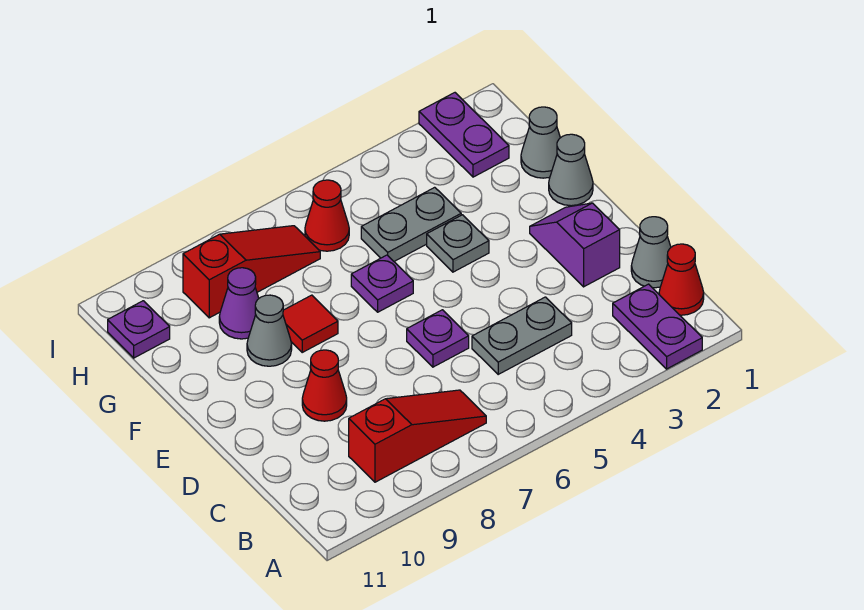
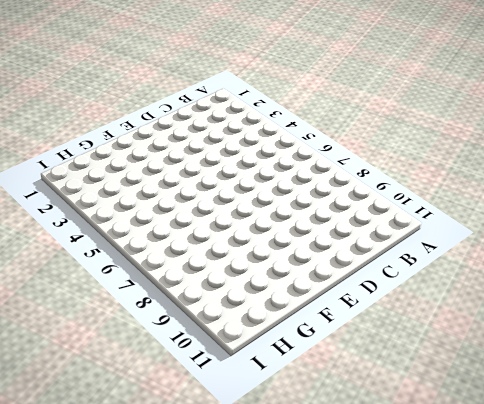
none -> purple 1x2 plate [613,284,702,369]
none -> red 1x1 cone [659,244,704,315]
none -> red 1x3 slope [349,390,486,482]

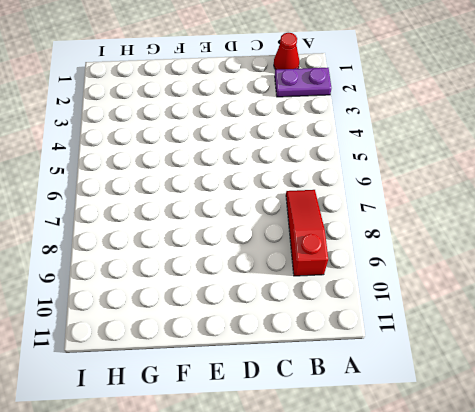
none -> grey 1x1 cone [631,217,671,288]
none -> grey 1x2 plate [472,297,572,374]
none -> purple 1x2 slope [530,203,620,287]

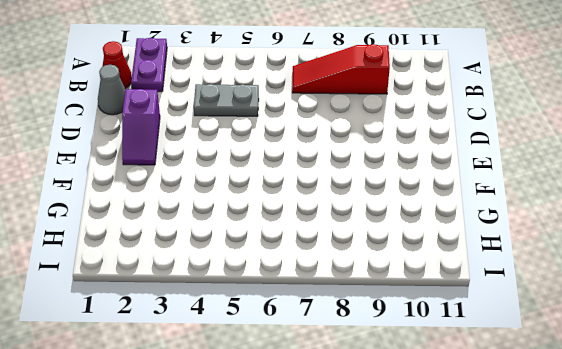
none -> purple 1x1 plate [407,310,469,367]
none -> red 1x1 cone [302,350,347,421]
none -> grey 1x1 cone [549,134,593,206]

